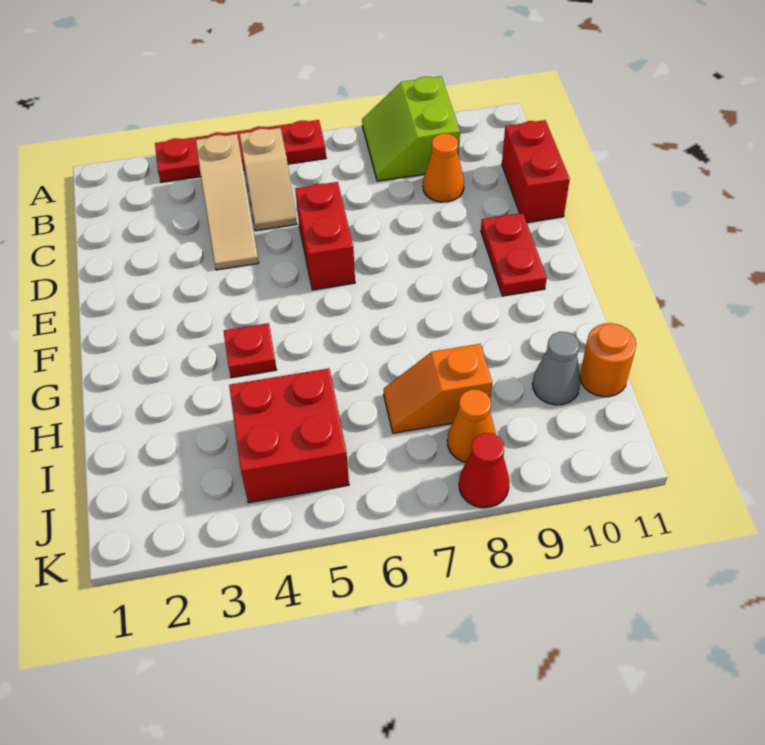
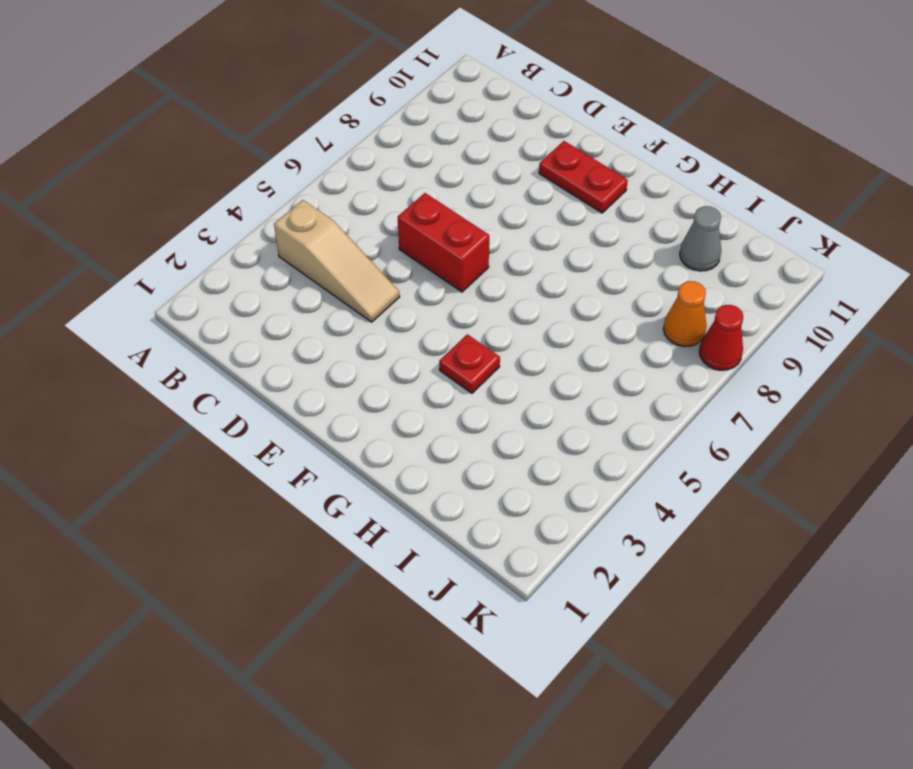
none -> red 1x4 plate [155,120,326,182]
none -> lime 2x2 slope [362,76,460,181]
none -> tan 1x2 slope [239,128,297,231]

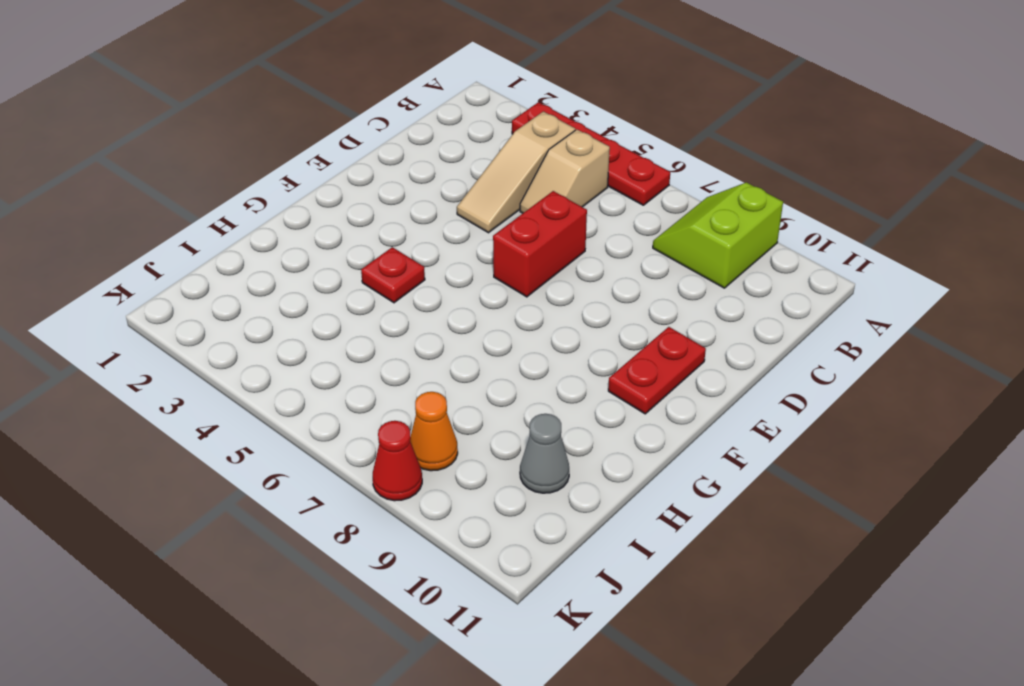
none -> orange 1x1 cone [423,133,464,202]
none -> red 1x2 brick [502,120,570,222]
none -> red 2x2 brick [229,368,349,503]

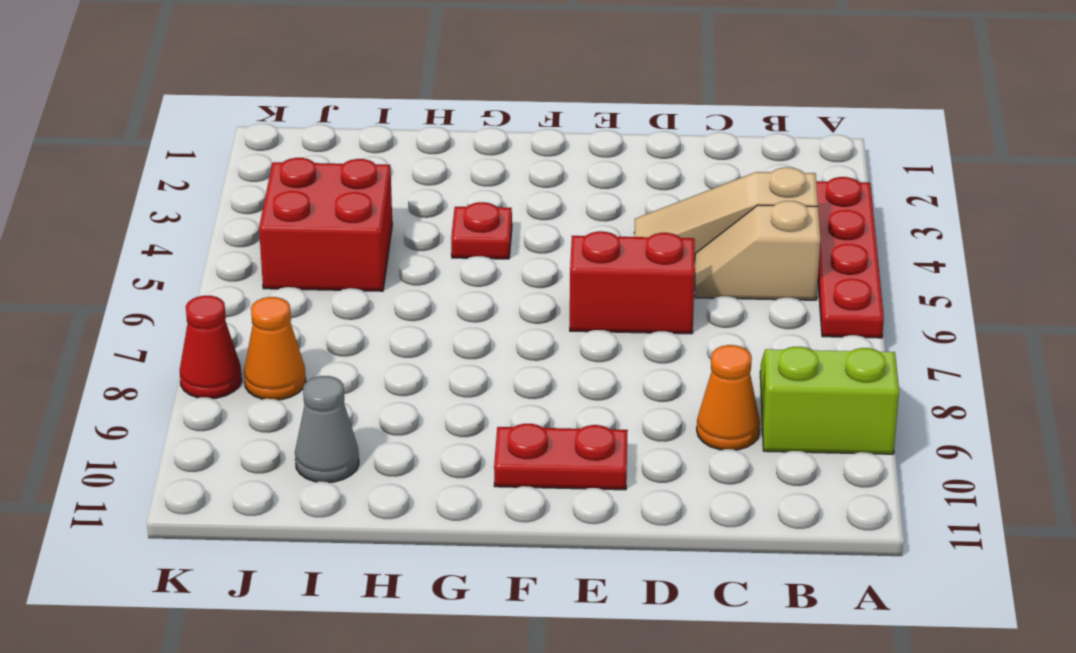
none -> red 1x2 brick [502,120,570,222]
none -> orange 1x2 slope [384,344,492,433]
none -> orange 1x1 round brick [580,323,636,397]

